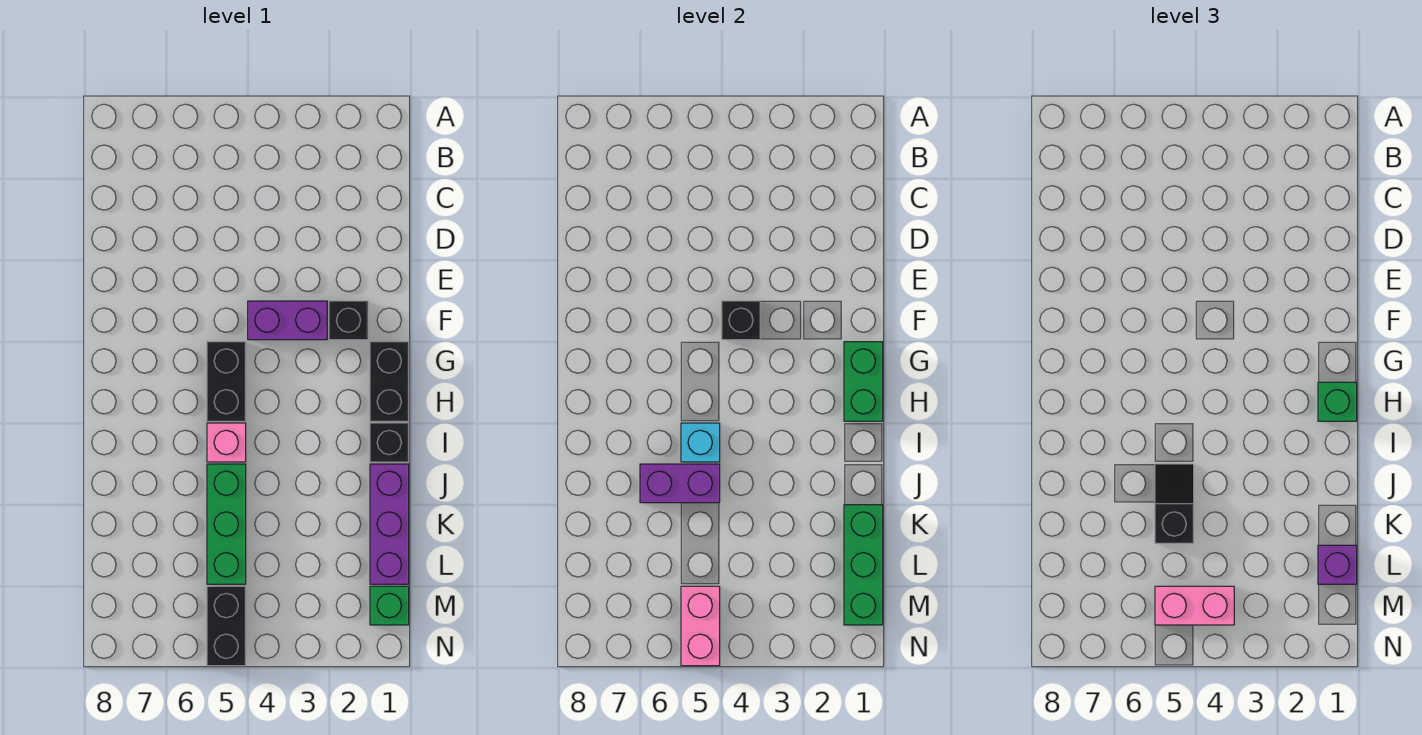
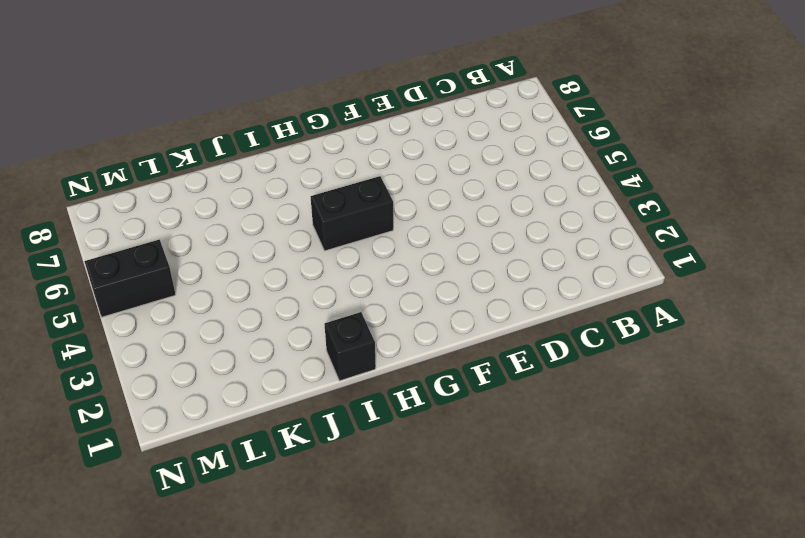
none -> black 1x1 brick [329,301,368,340]
none -> purple 1x2 brick [248,301,327,340]
none -> black 1x2 brick [370,342,409,421]

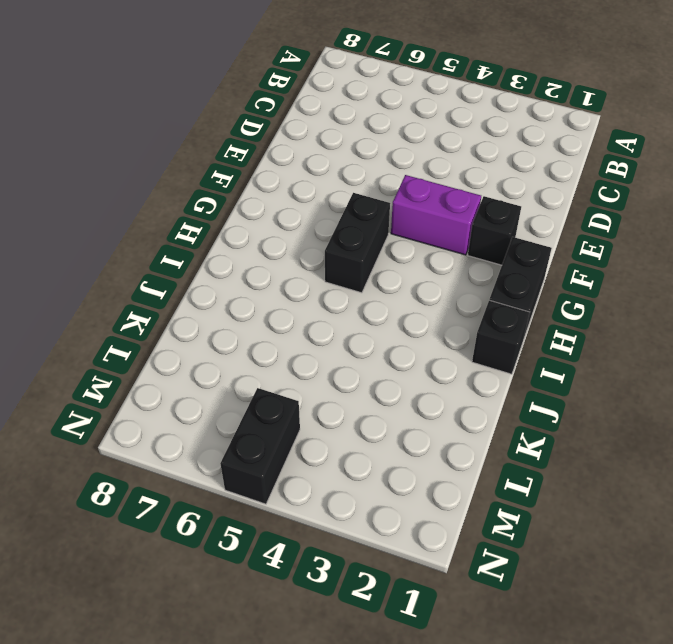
none -> pink 1x1 brick [207,423,246,462]
none -> purple 1x3 brick [370,464,409,584]
none -> green 1x3 brick [207,464,246,584]

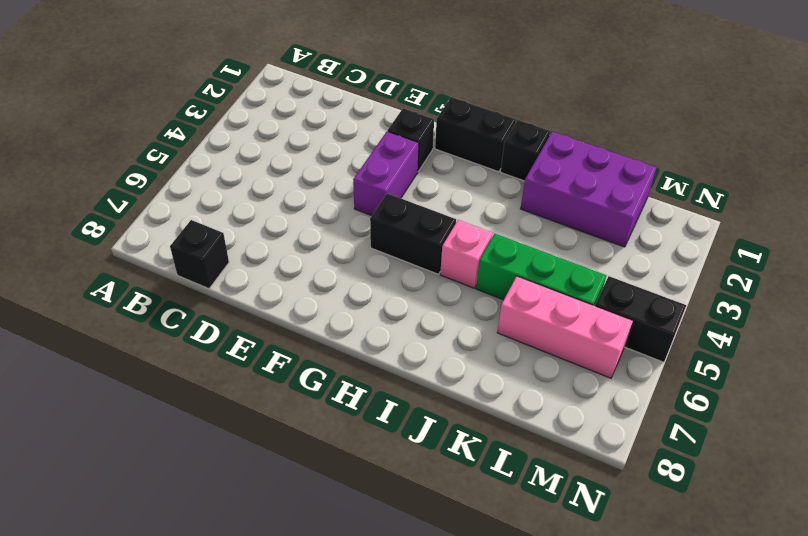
black 1x1 brick [170,220,229,289] -> black 1x1 brick moved to [722,301,760,340]
purple 2x3 brick [521,132,657,247] -> purple 1x3 brick [370,464,409,584]
pink 1x3 brick [497,276,633,378] -> none
none -> green 1x1 brick [370,586,409,625]
none -> green 1x2 brick [844,342,883,421]
none -> cyan 1x1 brick [681,423,720,462]

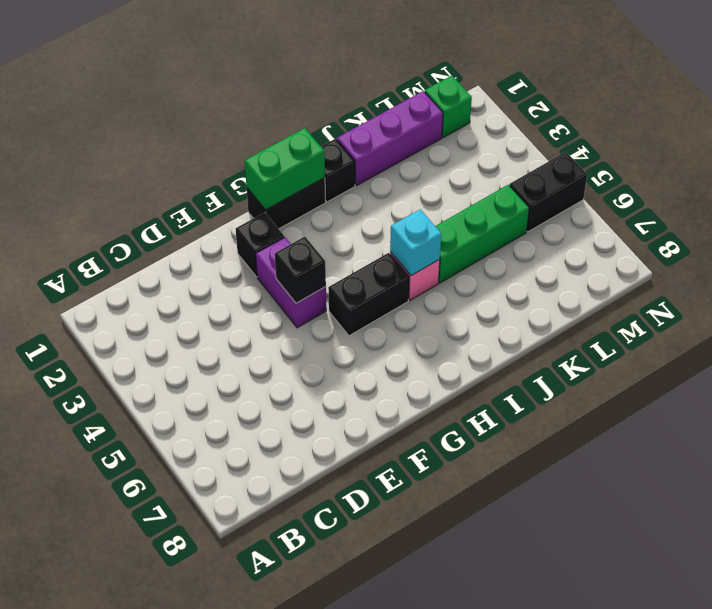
none -> purple 1x2 brick [640,464,720,503]
none -> green 1x3 brick [844,505,883,625]
none -> pink 1x2 brick [681,586,720,666]

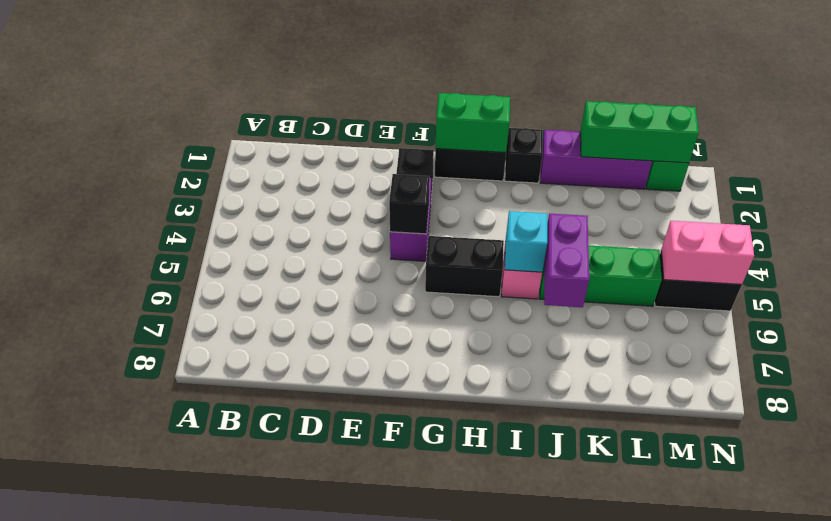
none -> green 1x1 brick [1318,382,1357,421]
none -> black 1x2 slope [1155,464,1194,543]
none -> purple 1x1 brick [1318,545,1357,584]

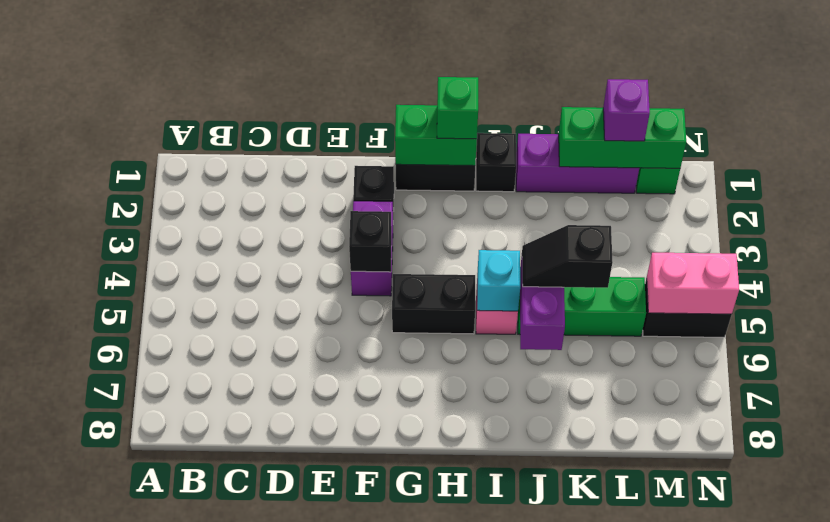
none -> pink 1x2 brick [1155,586,1234,625]

